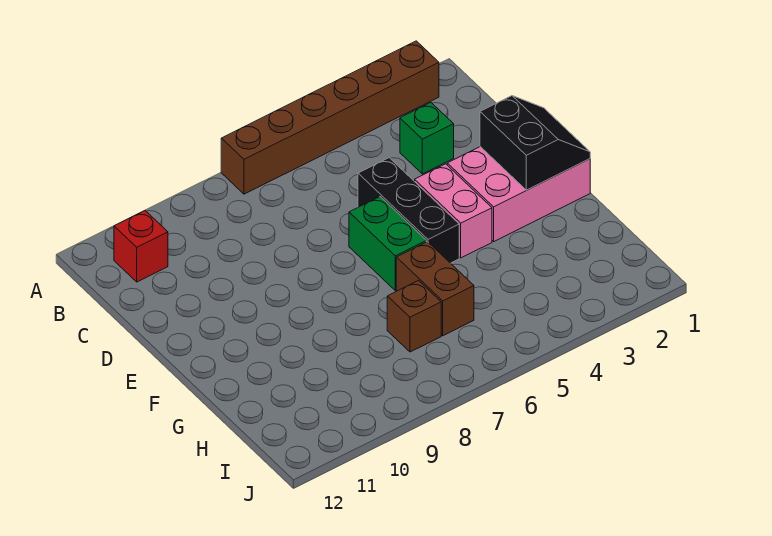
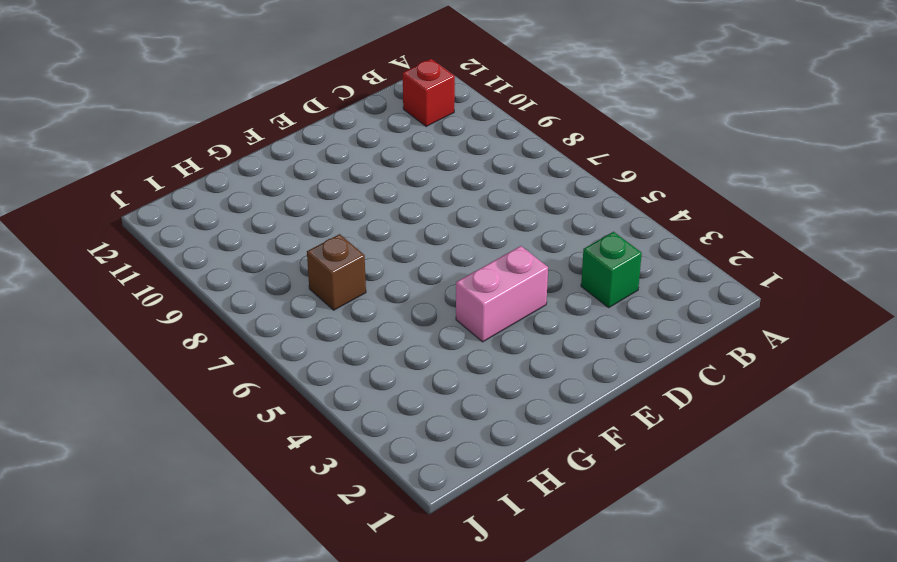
none -> brown 1x6 brick [221,41,439,194]
none -> black 1x3 brick [358,158,459,263]

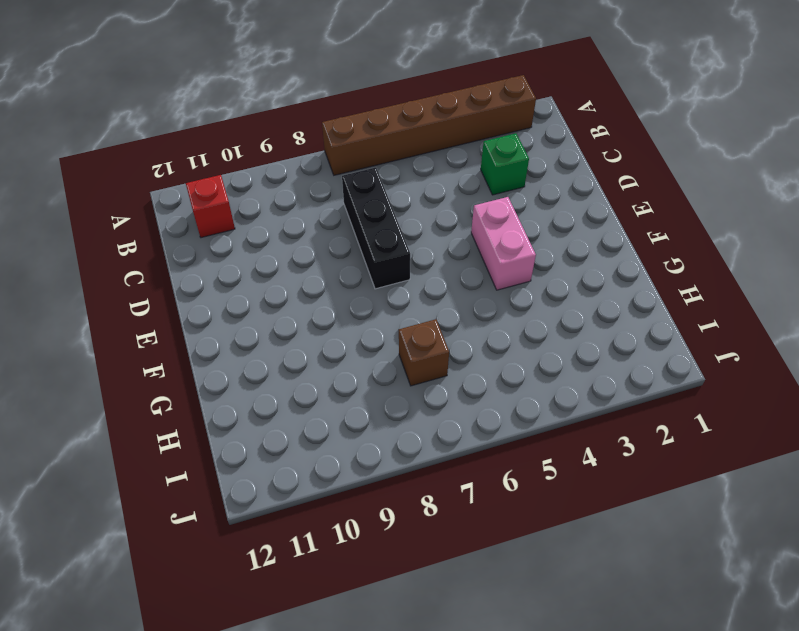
black 1x3 brick [342,168,410,289] -> black 1x3 brick moved to [358,158,459,263]
none -> pink 2x3 brick [447,147,590,241]
none -> green 1x2 brick [349,197,426,291]

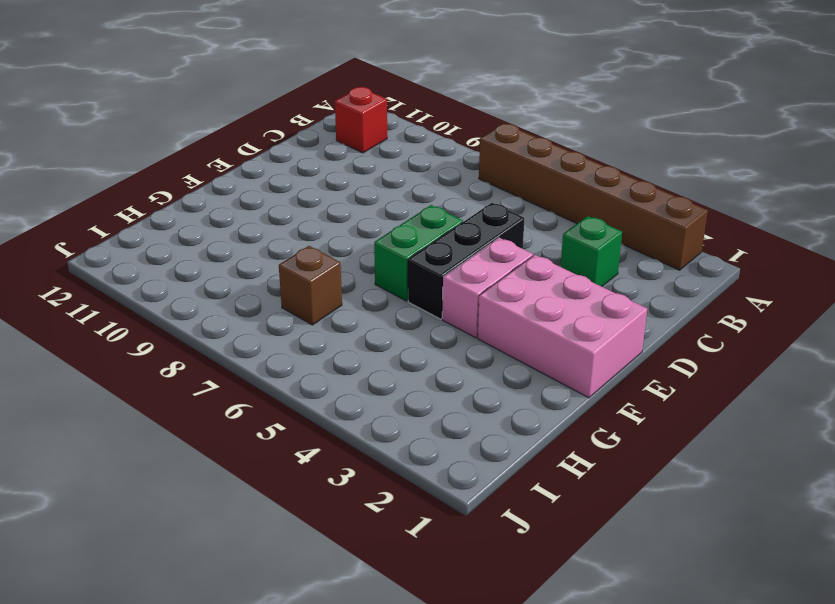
none -> brown 1x2 brick [396,242,474,336]
none -> black 2x2 slope [480,96,590,190]

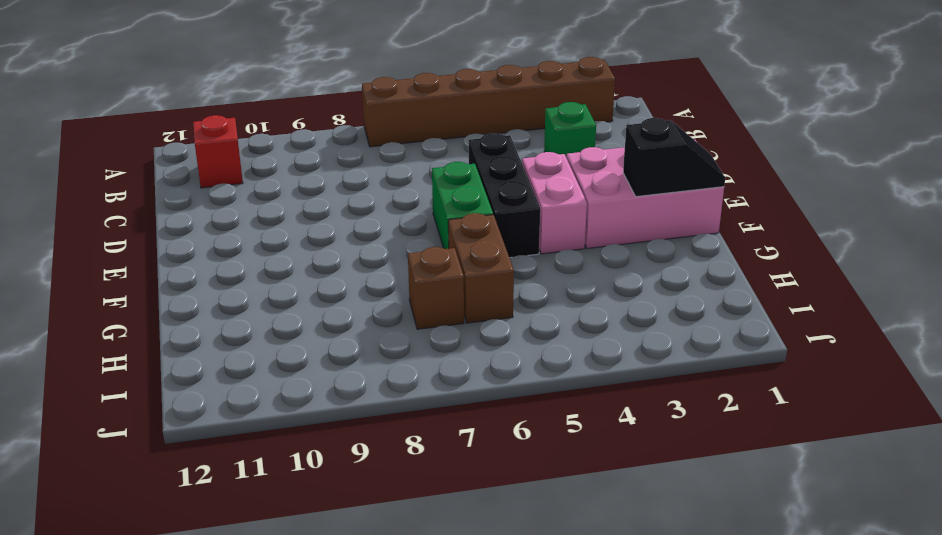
black 1x2 slope [623,118,725,197] -> black 2x2 slope [480,96,590,190]

